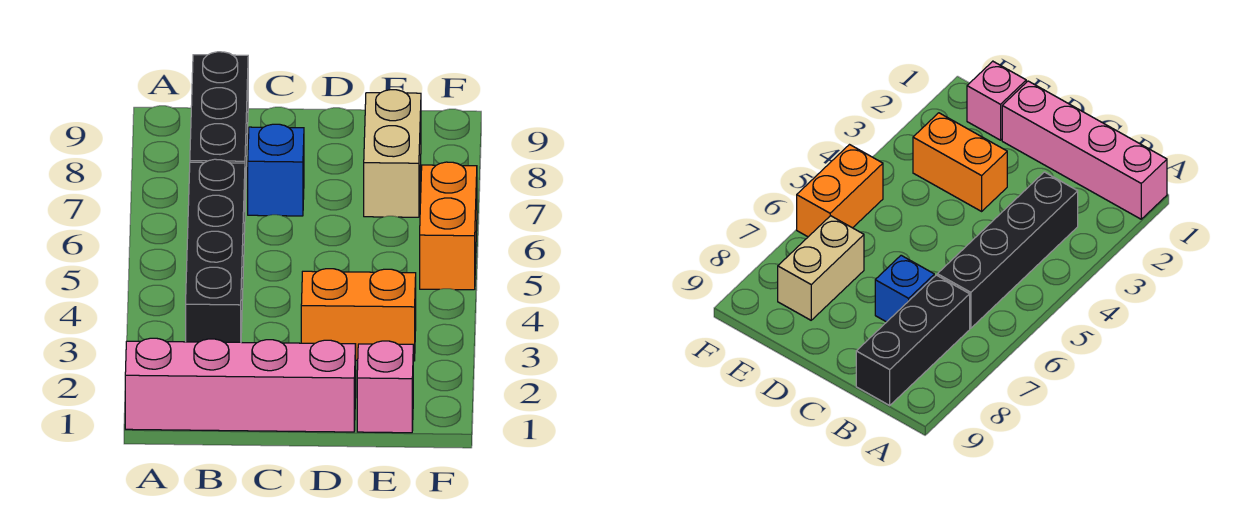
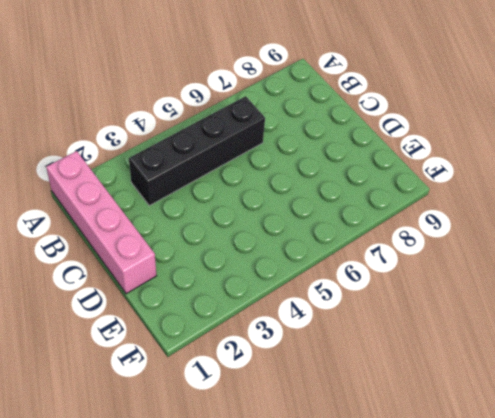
none -> black 1x3 brick [190,52,248,200]
none -> blue 1x1 brick [248,124,304,216]

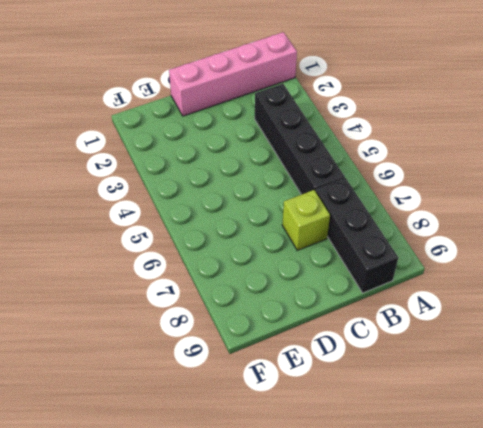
lime 1x1 brick [282,190,330,250] -> blue 1x1 brick [248,124,304,216]
none -> orange 1x2 brick [301,269,416,361]
none -> pink 1x1 brick [357,341,413,433]

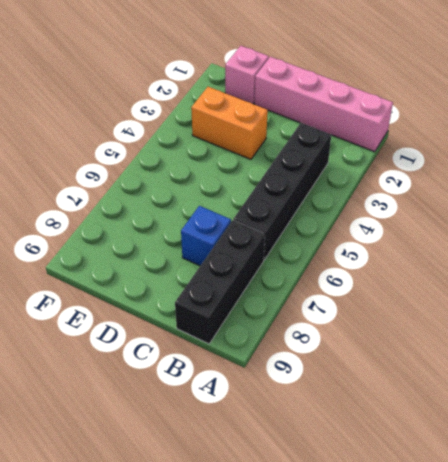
none -> tan 1x2 brick [364,90,421,217]
none -> orange 1x2 brick [420,162,477,290]

